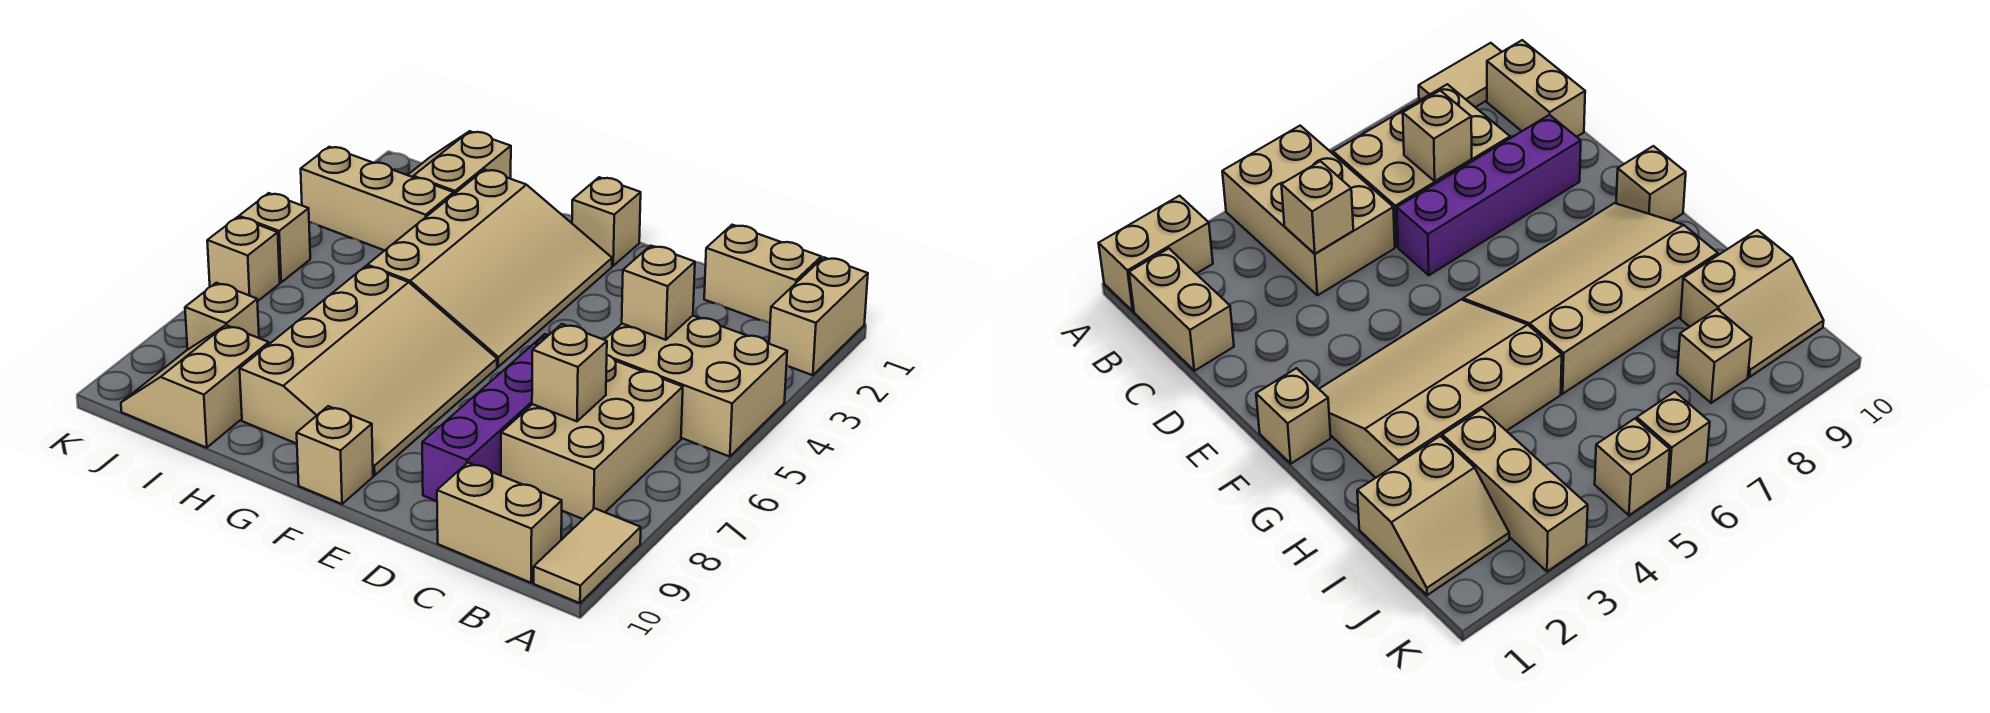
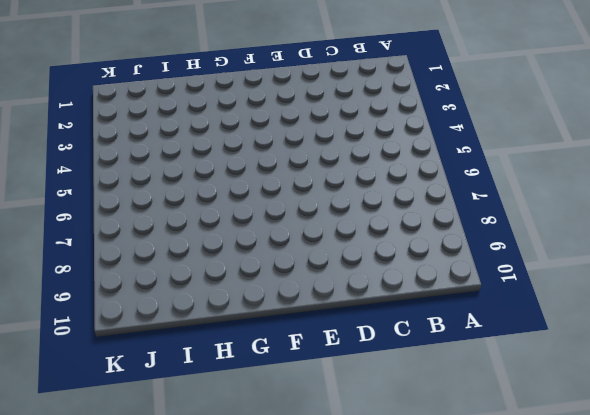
none -> tan 1x2 brick [769,257,868,375]
none -> tan 2x3 brick [604,316,787,457]
none -> tan 1x2 tile [534,508,641,603]

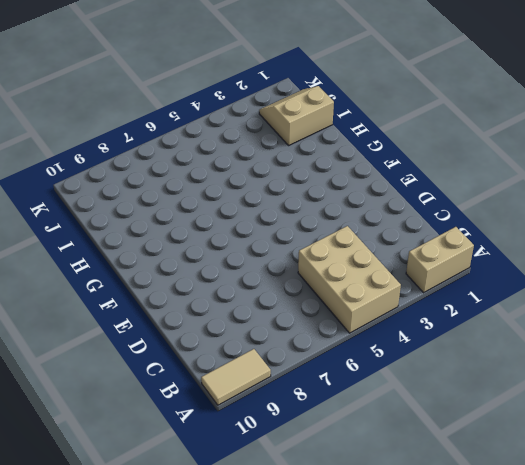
none -> tan 1x2 brick [704,225,821,323]
none -> tan 2x3 brick [501,355,683,519]
none -> tan 1x2 brick [437,463,562,583]

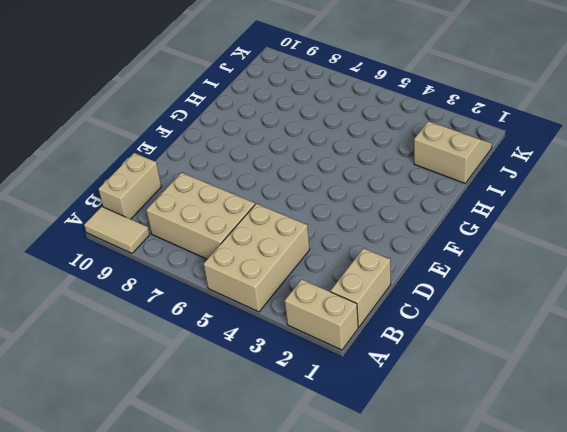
none -> purple 1x4 brick [422,334,548,501]
none -> tan 1x1 brick [572,177,641,266]
none -> tan 3x4 slope [367,170,612,367]

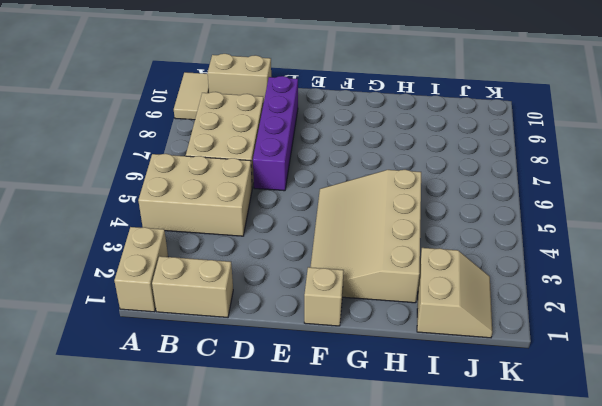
none -> tan 3x4 slope [240,266,497,476]
none -> tan 1x1 brick [297,406,373,504]
none -> tan 1x3 brick [301,147,454,250]

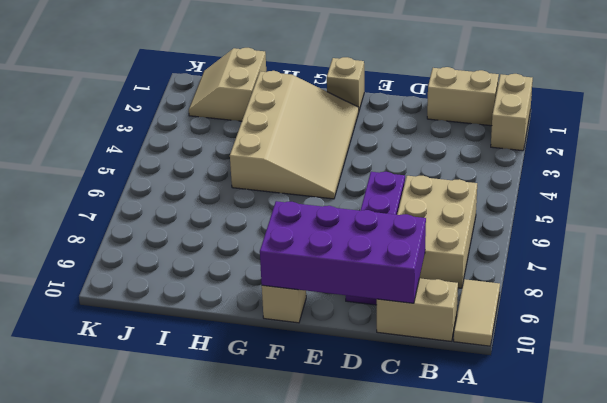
purple 2x4 brick [260,201,426,303] -> none
none -> tan 2x3 brick [604,316,787,457]
none -> tan 3x4 slope [240,266,497,476]
none -> tan 1x3 brick [301,147,454,250]

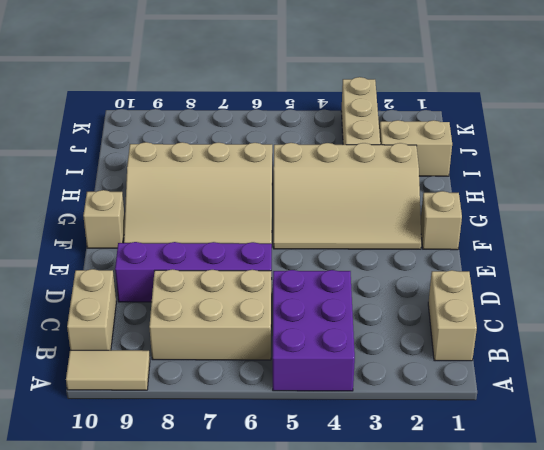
purple 2x3 brick [273,270,355,391] -> tan 2x3 brick [604,316,787,457]
none -> tan 1x2 brick [769,257,868,375]
none -> tan 2x2 slope [121,325,269,448]
none -> tan 1x1 brick [185,283,259,349]

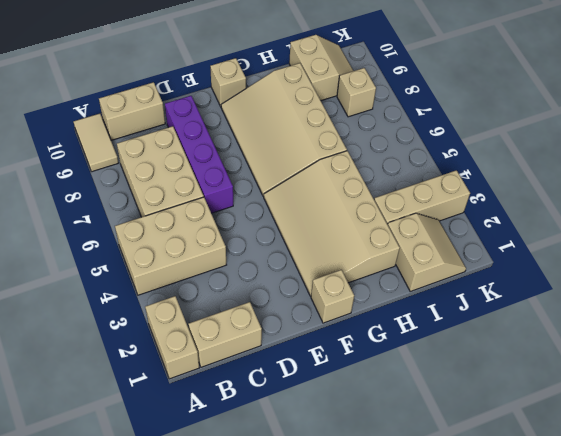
none -> tan 1x1 brick [239,193,310,282]
none -> tan 1x1 brick [207,217,280,302]
none -> tan 1x1 brick [622,246,695,340]

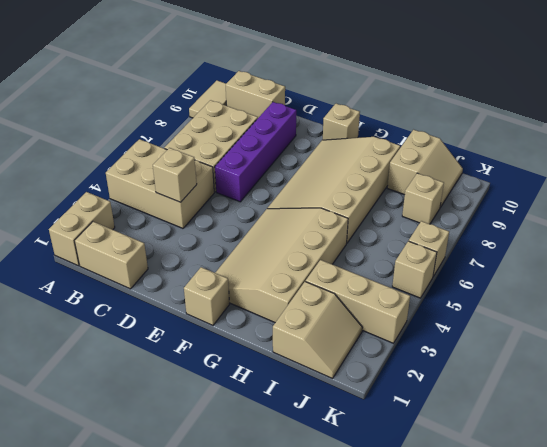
none -> tan 1x1 brick [532,324,607,421]

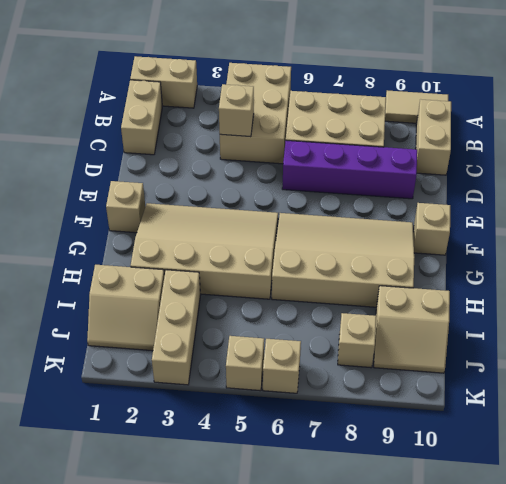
none -> tan 1x1 brick [532,324,607,421]

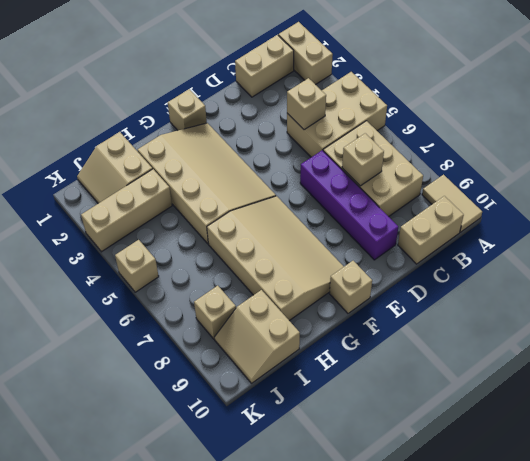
none -> tan 1x1 brick [207,217,280,302]

